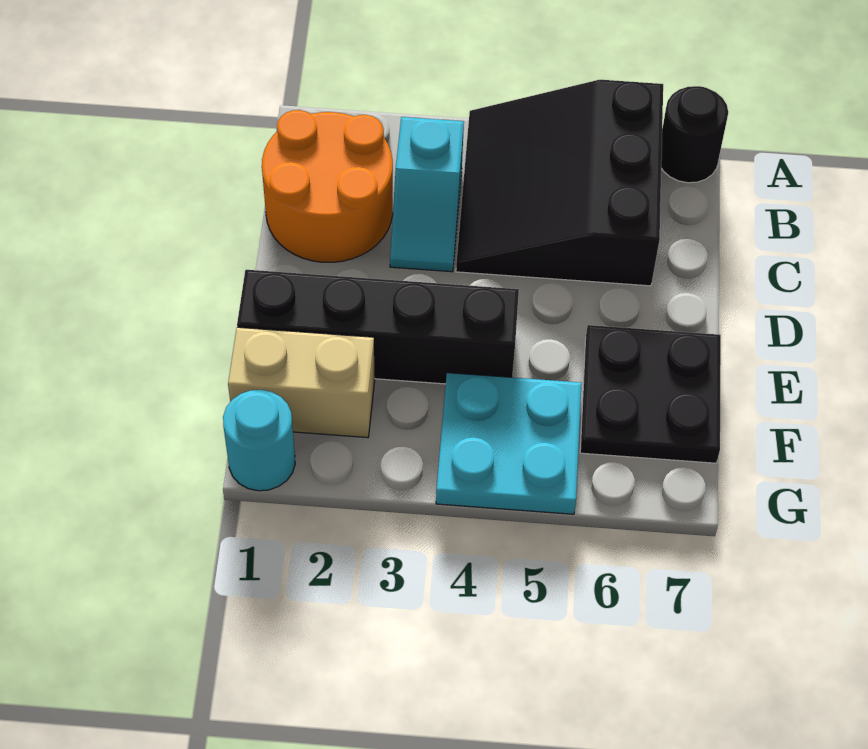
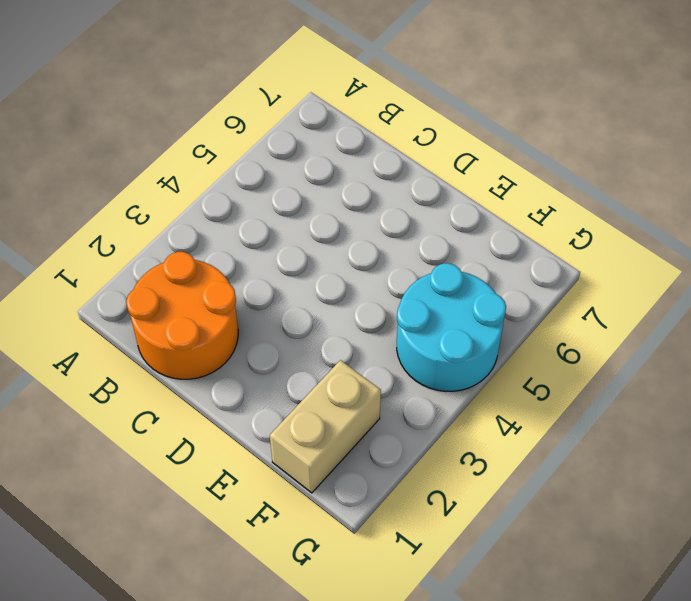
cyan 2x2 round brick [397,263,506,391] -> cyan 2x2 plate [436,373,582,514]
none -> black 3x3 slope [456,80,663,286]
none -> black 1x1 round brick [661,86,728,183]

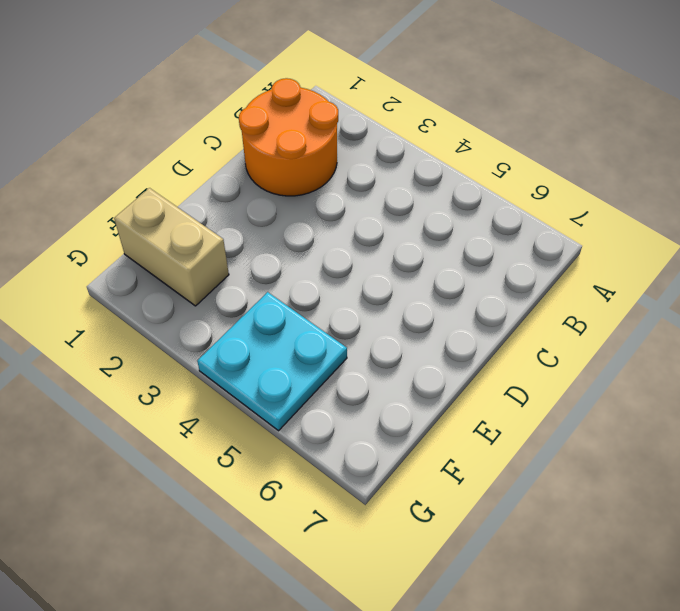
none -> black 3x3 slope [456,80,663,286]
none -> black 1x1 round brick [661,86,728,183]

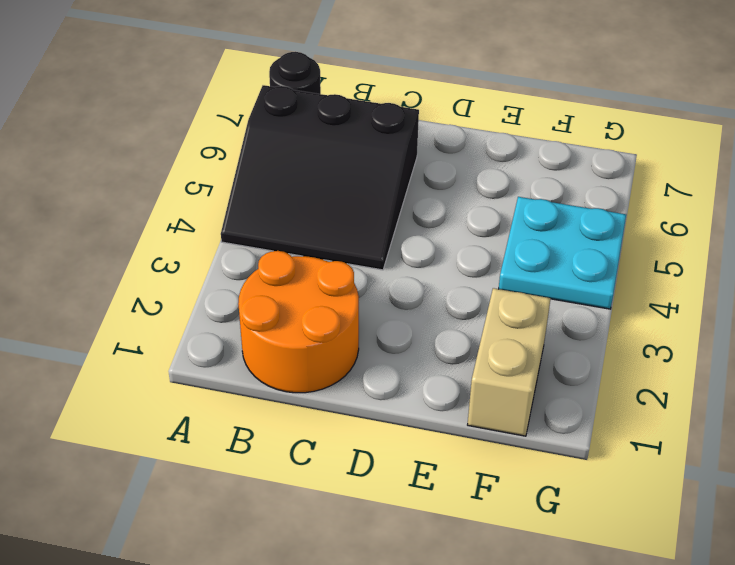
none -> cyan 1x2 slope [390,117,464,272]
none -> black 1x4 brick [237,270,519,384]

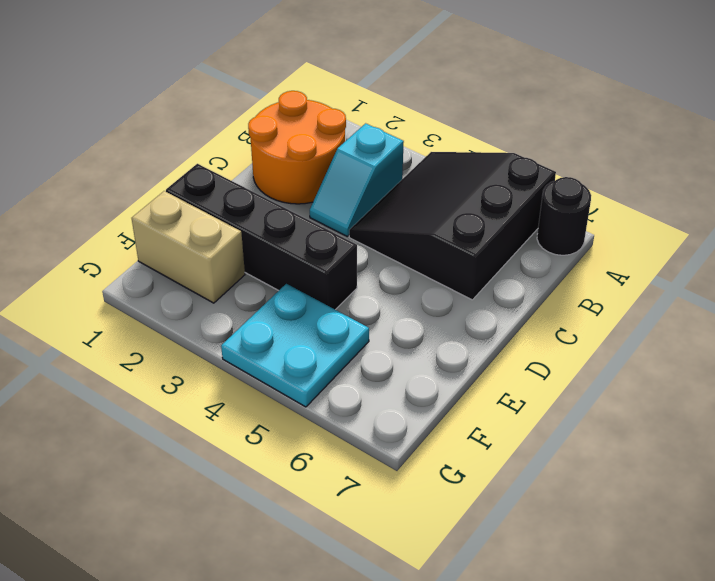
none -> black 2x2 plate [580,325,721,463]
none -> cyan 1x1 round brick [223,390,295,491]

